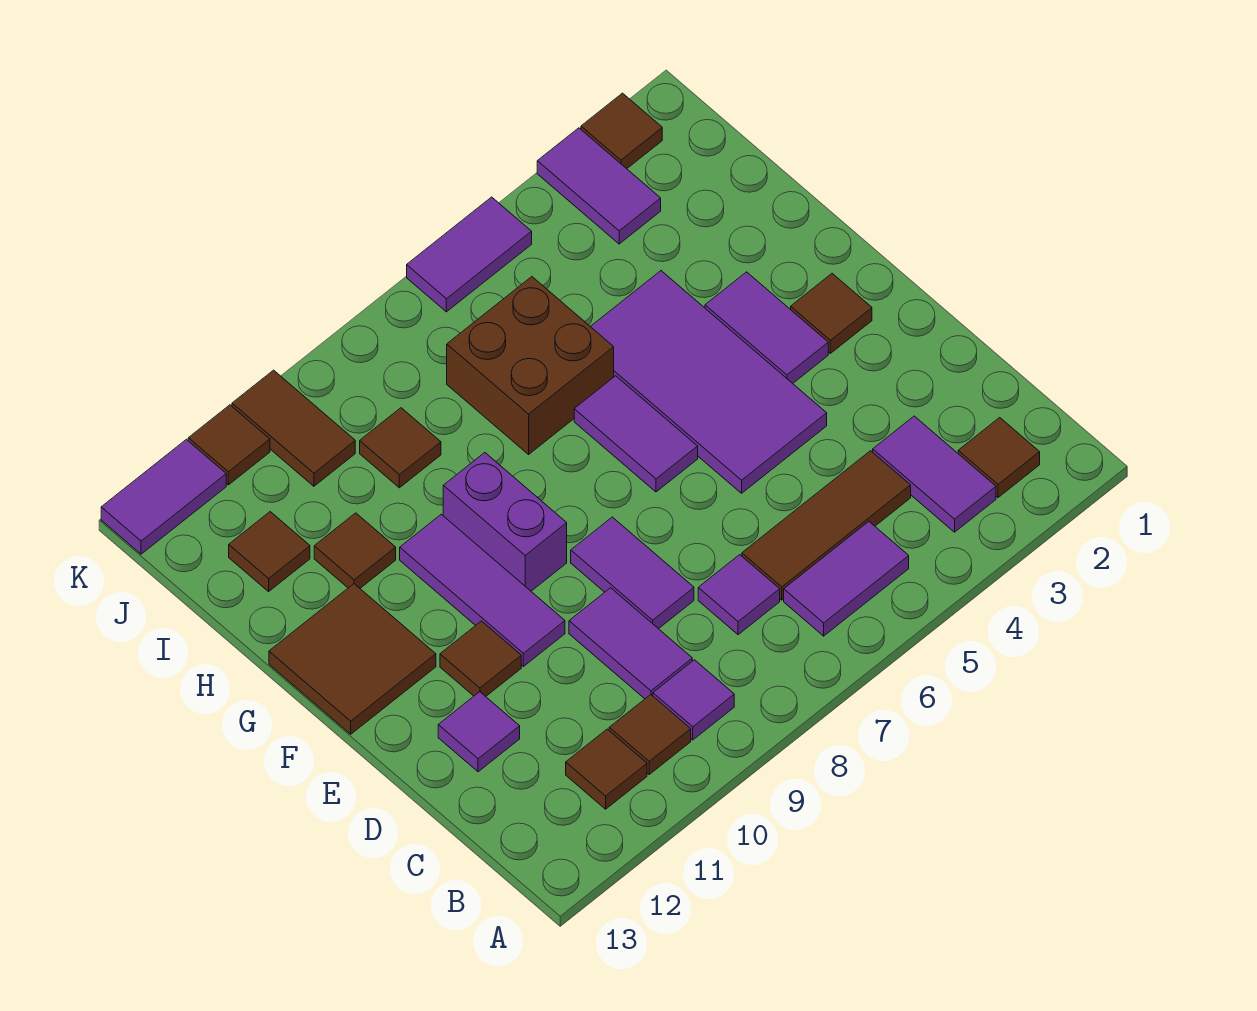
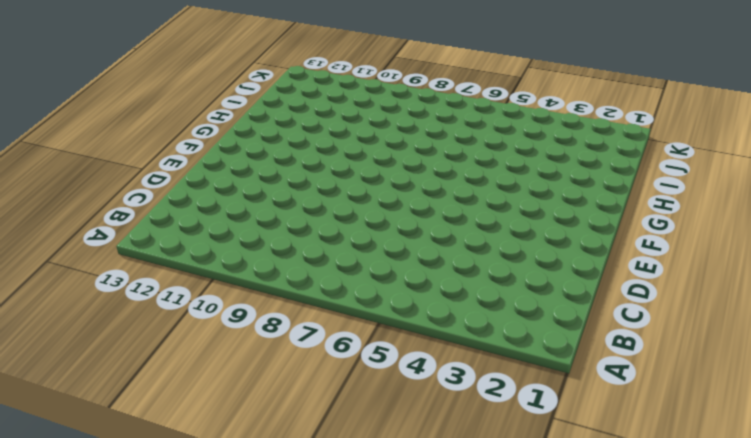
none -> brown 1x1 tile [958,418,1040,498]
none -> purple 1x2 tile [873,416,996,532]
none -> purple 1x2 tile [784,522,909,636]

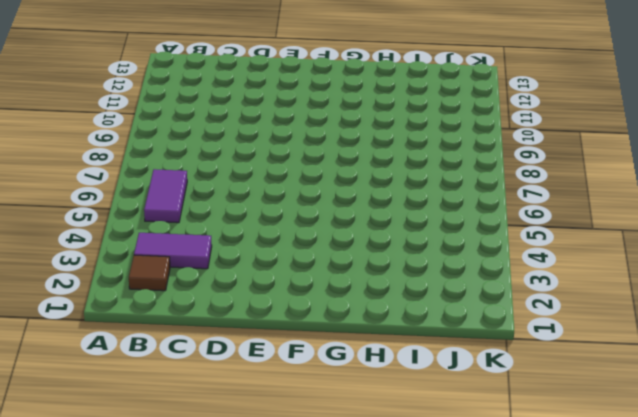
none -> purple 1x1 tile [653,660,734,740]
none -> brown 1x1 tile [609,695,691,774]
none -> brown 1x1 tile [566,729,647,809]

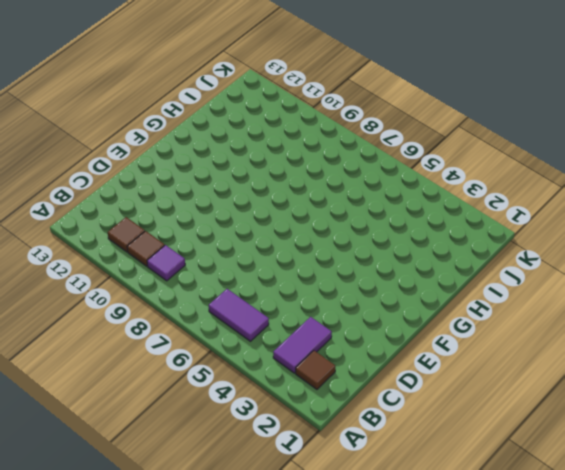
none -> brown 1x3 tile [742,451,911,600]
none -> purple 1x1 tile [698,555,780,635]
none -> purple 1x2 tile [569,588,692,699]

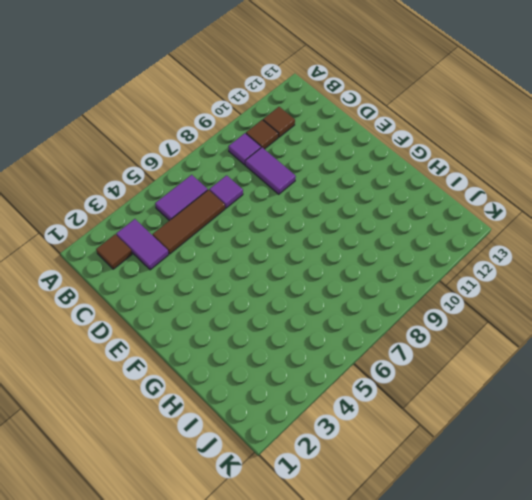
none -> purple 1x2 tile [571,517,694,629]
none -> purple 1x1 tile [438,692,520,772]
none -> purple 2x4 tile [590,271,827,493]

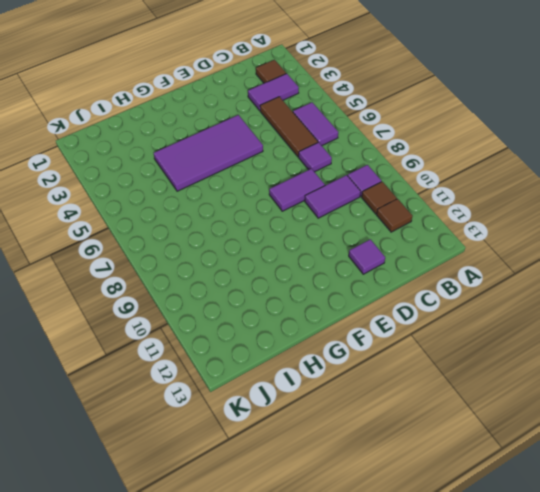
none -> purple 1x3 tile [400,514,565,666]
none -> brown 1x1 tile [440,621,521,696]
none -> brown 1x1 tile [791,274,872,353]

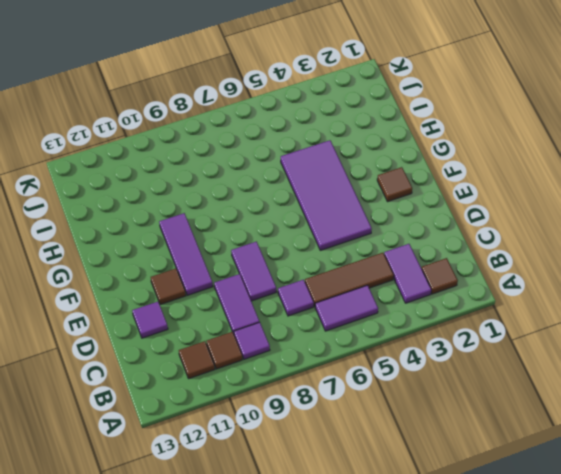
none -> purple 1x2 tile [705,272,828,383]
none -> purple 1x2 tile [574,376,698,492]
none -> purple 1x2 brick [443,453,567,591]

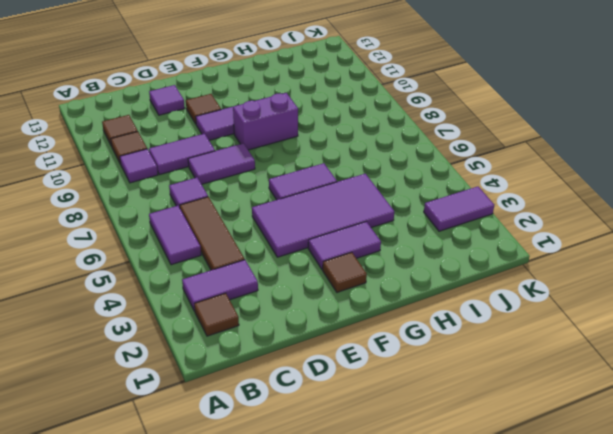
none -> brown 2x2 tile [269,584,436,734]
none -> brown 2x2 brick [447,277,614,454]
none -> brown 1x1 tile [314,513,396,588]

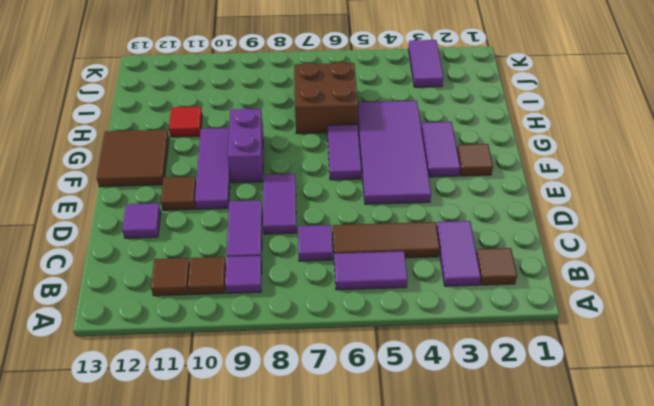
red 1x1 tile [169,107,202,137] -> brown 1x1 tile [314,513,396,588]
none -> brown 1x1 tile [360,408,441,488]
none -> brown 1x1 tile [229,512,310,592]
none -> brown 1x2 tile [232,370,355,486]

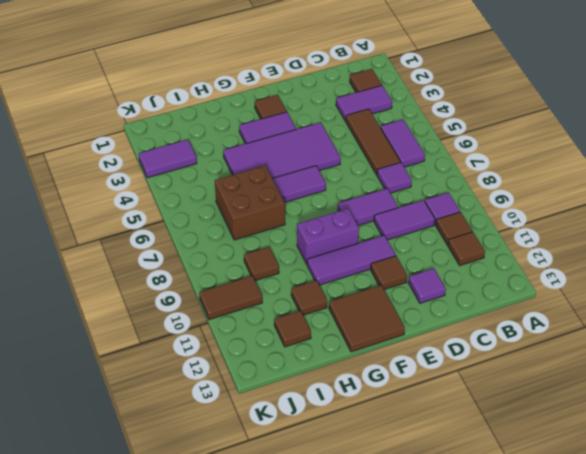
none -> brown 1x1 tile [581,93,662,169]
none -> purple 1x2 tile [407,197,532,312]
none -> brown 1x1 tile [188,405,270,485]

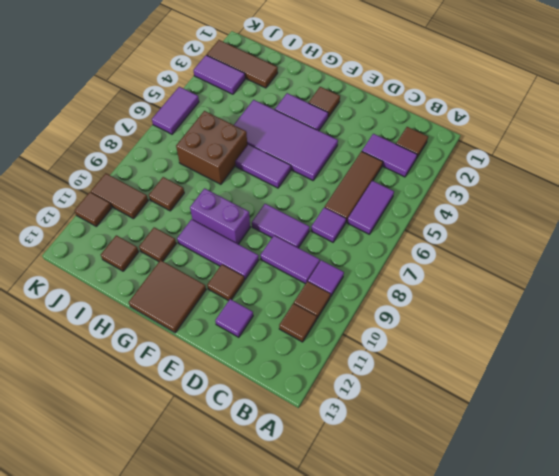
brown 1x3 tile [207,40,278,88] -> brown 1x1 tile [581,93,662,169]
none -> purple 1x2 tile [101,439,226,554]

